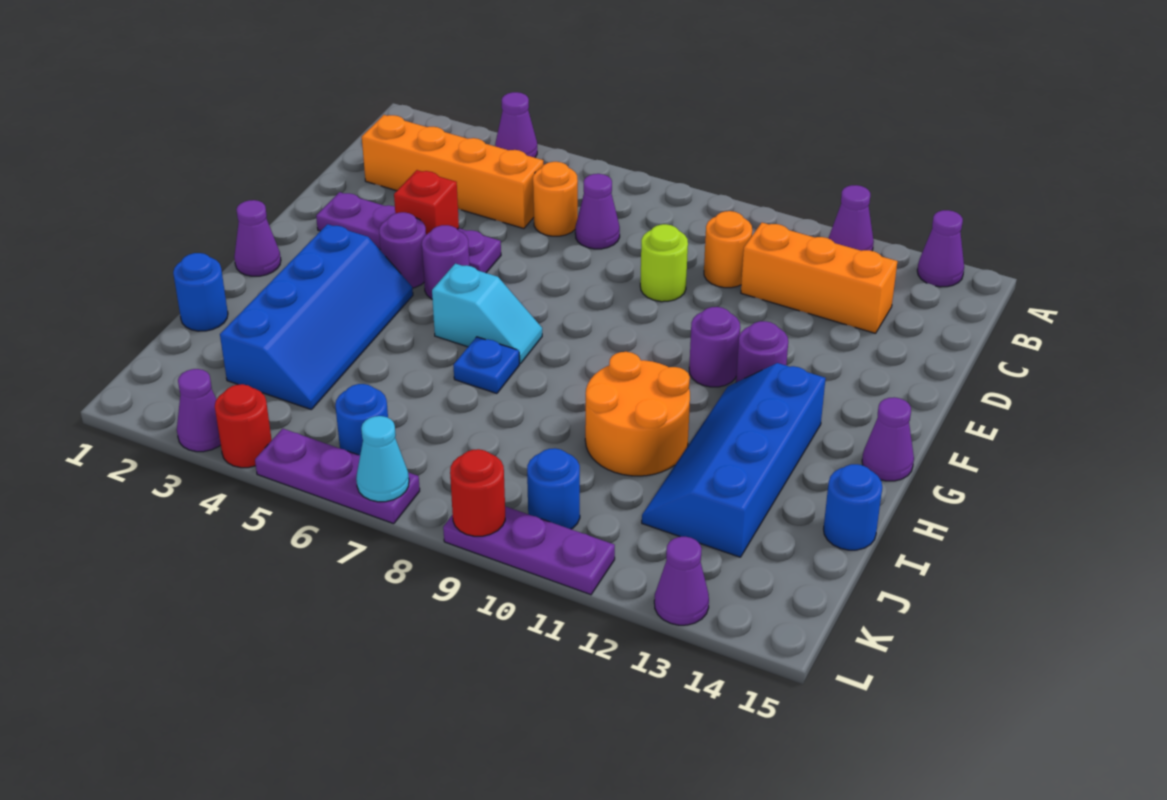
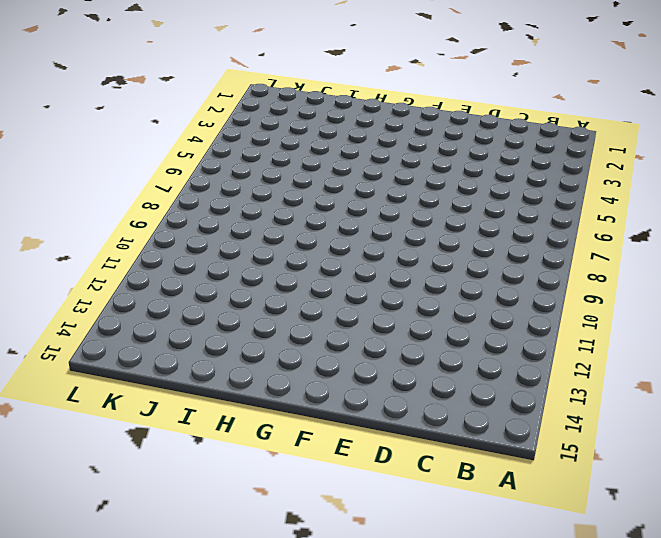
none -> purple 1x1 cone [495,92,537,158]
none -> purple 1x1 cone [829,185,874,251]
none -> purple 1x1 cone [917,210,964,287]
none -> orange 1x4 brick [362,115,543,229]

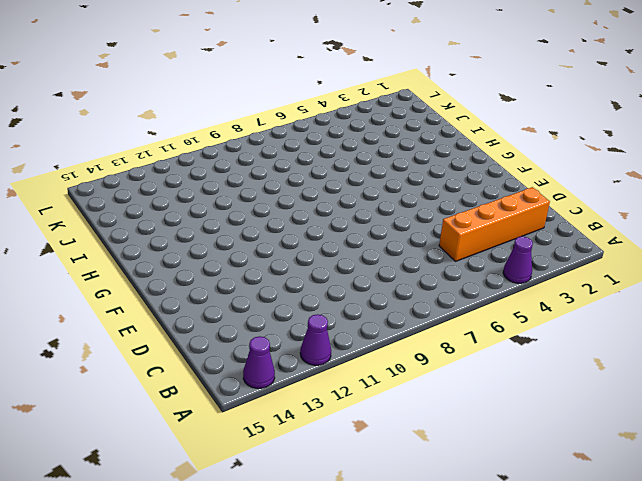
none -> orange 1x1 round brick [533,162,578,236]
none -> purple 1x1 cone [575,174,620,249]
none -> orange 1x1 round brick [704,211,752,288]
none -> orange 1x3 brick [741,223,897,333]

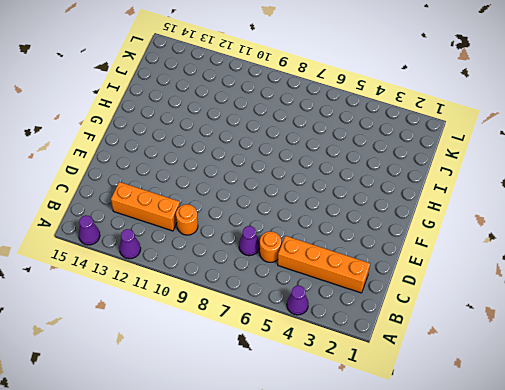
none -> lime 1x1 round brick [640,224,688,302]
none -> purple 1x4 plate [316,192,501,273]
none -> purple 1x1 round brick [379,212,426,288]
none -> purple 1x1 round brick [422,225,469,299]

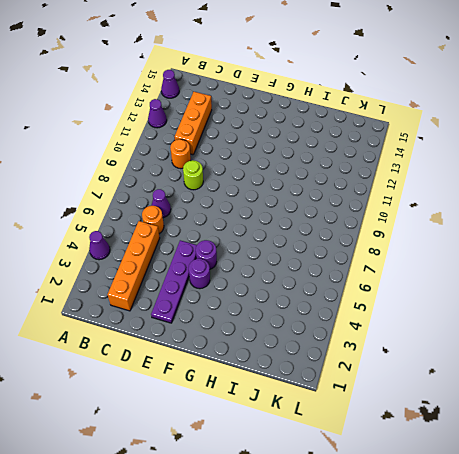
none -> purple 1x1 round brick [689,307,740,387]
none -> purple 1x1 round brick [736,321,788,382]
none -> purple 1x1 cone [234,200,281,276]
none -> blue 2x4 slope [220,224,413,409]

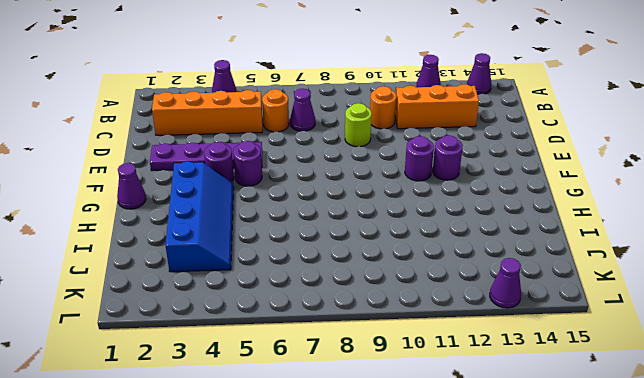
none -> cyan 1x2 slope [432,264,542,364]
none -> blue 2x4 slope [642,363,826,557]
none -> purple 1x1 cone [862,397,914,481]
none -> blue 1x1 plate [453,337,519,394]

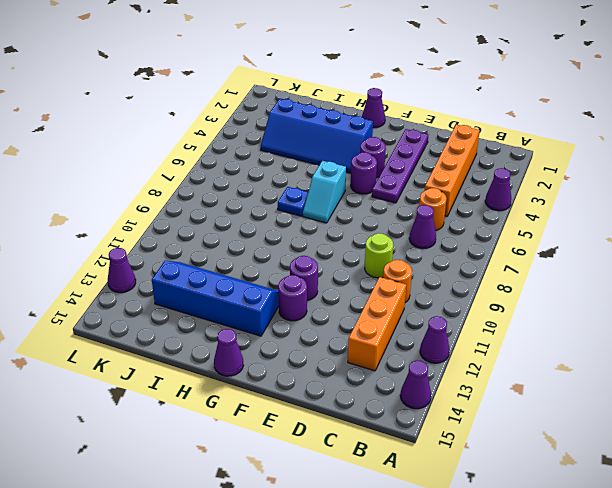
none -> orange 2x2 round brick [585,352,690,476]
none -> blue 1x1 round brick [173,253,228,331]
none -> blue 1x1 round brick [824,464,882,550]
none -> blue 1x1 round brick [335,384,388,455]

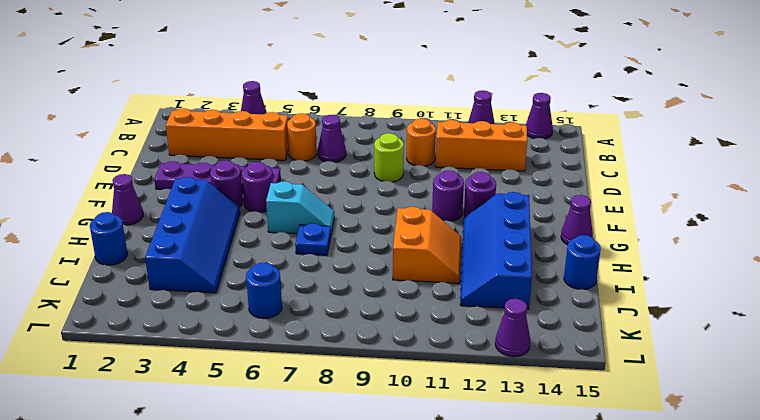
orange 2x2 slope [393,207,461,283] -> orange 2x2 round brick [585,352,690,476]
none -> blue 1x1 round brick [527,448,580,529]
none -> purple 1x1 cone [177,369,221,452]
none -> red 1x1 round brick [215,384,272,468]
none -> purple 1x3 plate [255,429,420,524]

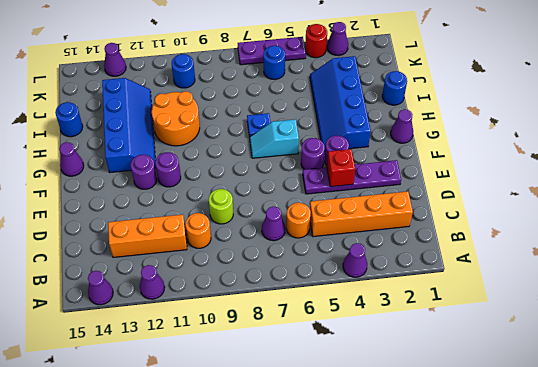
none -> purple 1x3 plate [443,506,615,595]
none -> cyan 1x1 cone [356,416,409,502]
none -> red 1x1 round brick [450,449,505,536]

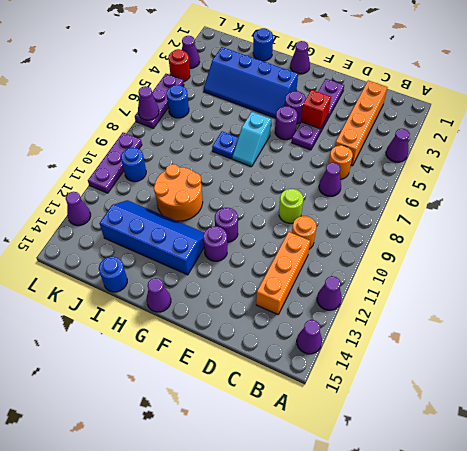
purple 1x1 cone [138,86,159,120] -> cyan 1x1 cone [356,416,409,502]
none -> red 1x1 round brick [450,449,505,536]

